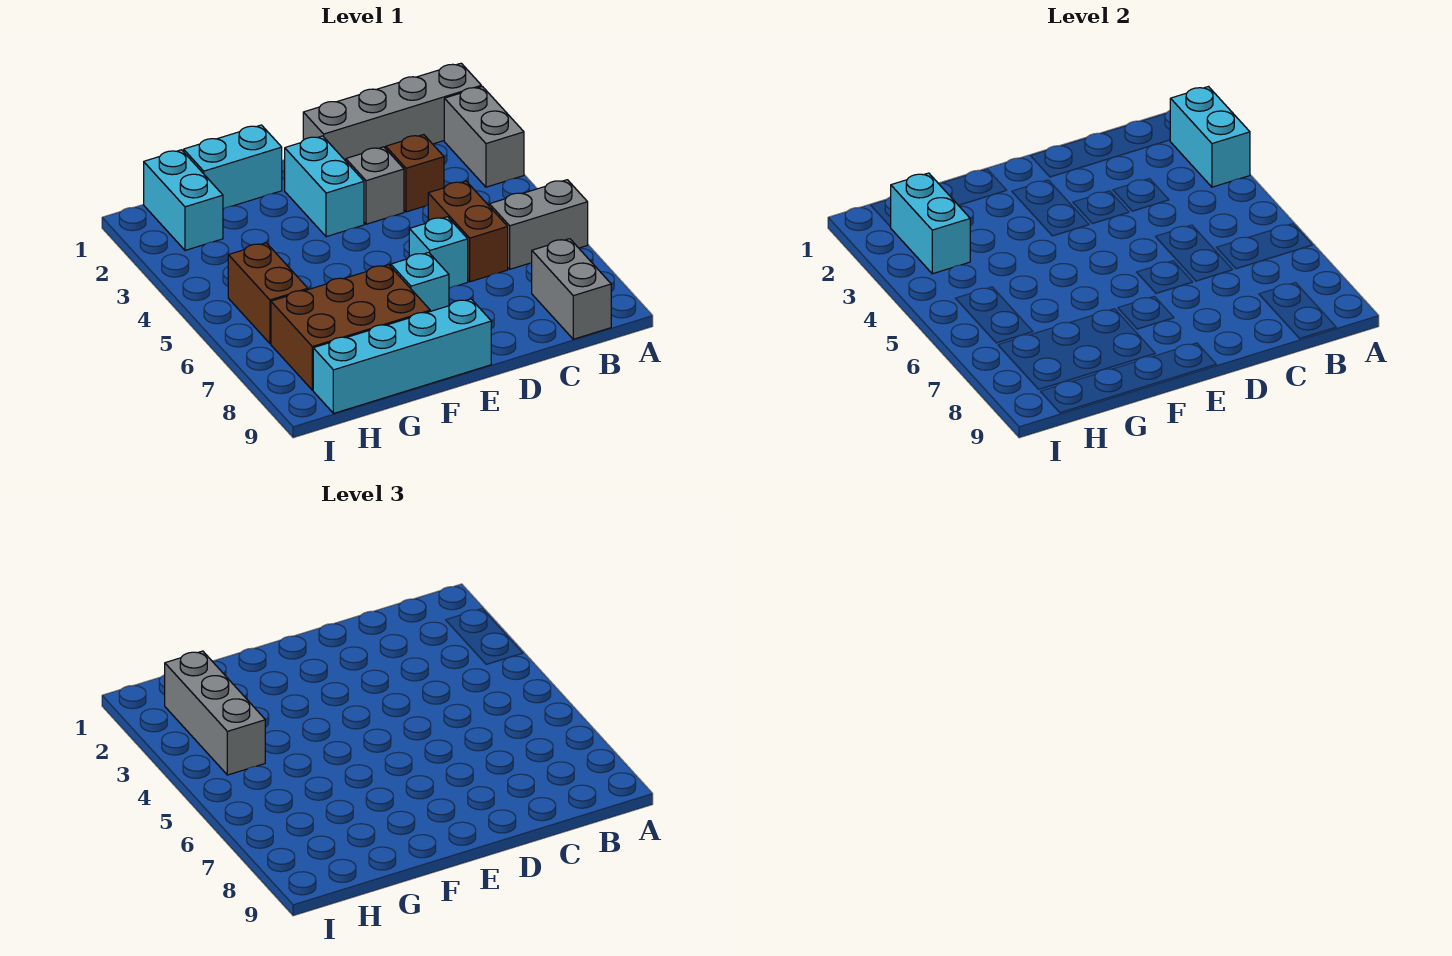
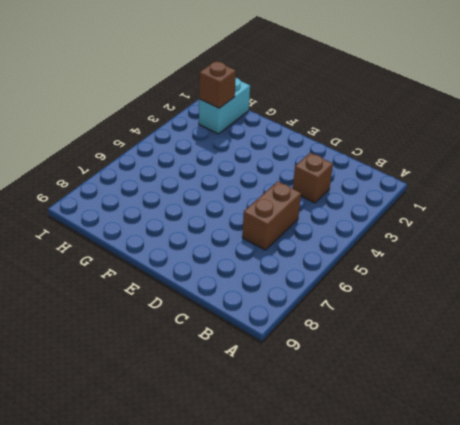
brown 1x1 brick [199,61,236,108] -> cyan 1x2 brick [891,173,970,274]
none -> grey 1x4 brick [303,63,481,161]
none -> grey 1x2 brick [444,87,524,187]
none -> grey 1x2 brick [489,180,588,269]

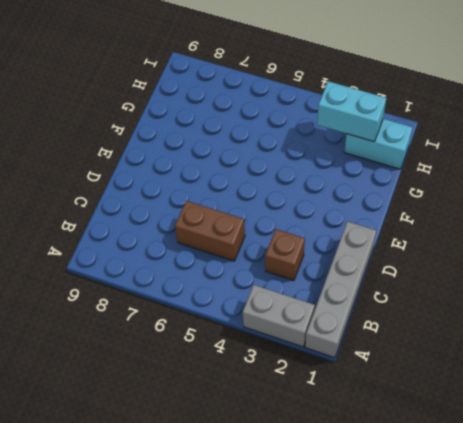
none -> grey 1x2 brick [489,180,588,269]
none -> grey 1x2 brick [532,239,611,339]
none -> grey 1x1 brick [346,147,404,224]

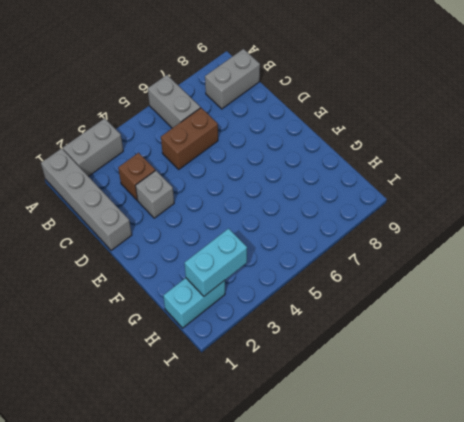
none -> cyan 1x1 brick [409,217,468,288]
none -> cyan 1x2 brick [285,136,364,237]
none -> cyan 1x1 brick [391,252,449,311]

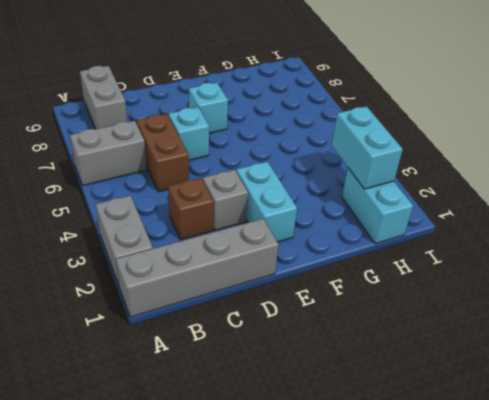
none -> cyan 1x4 brick [313,299,491,414]
none -> cyan 1x2 brick [184,125,282,209]
none -> brown 2x3 brick [271,265,430,390]

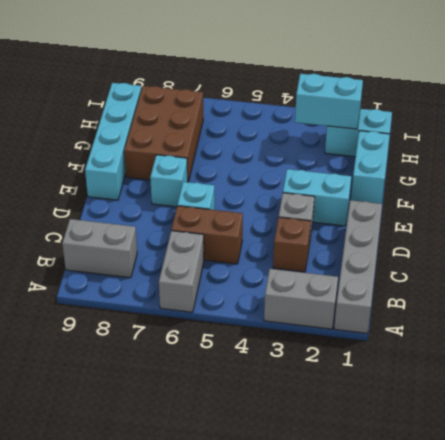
none -> brown 1x2 brick [228,243,308,344]
none -> cyan 1x2 brick [1170,87,1250,187]
none -> grey 1x3 brick [165,651,265,775]

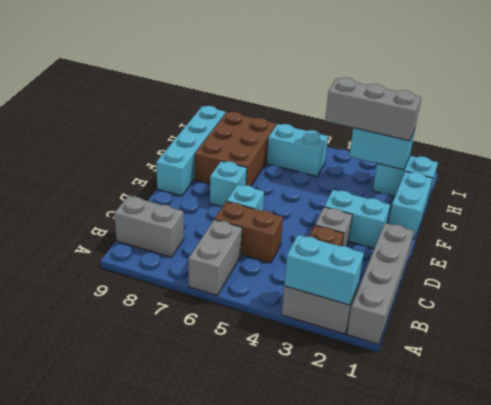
cyan 1x2 brick [267,124,328,176] -> brown 1x2 brick [228,243,308,344]

